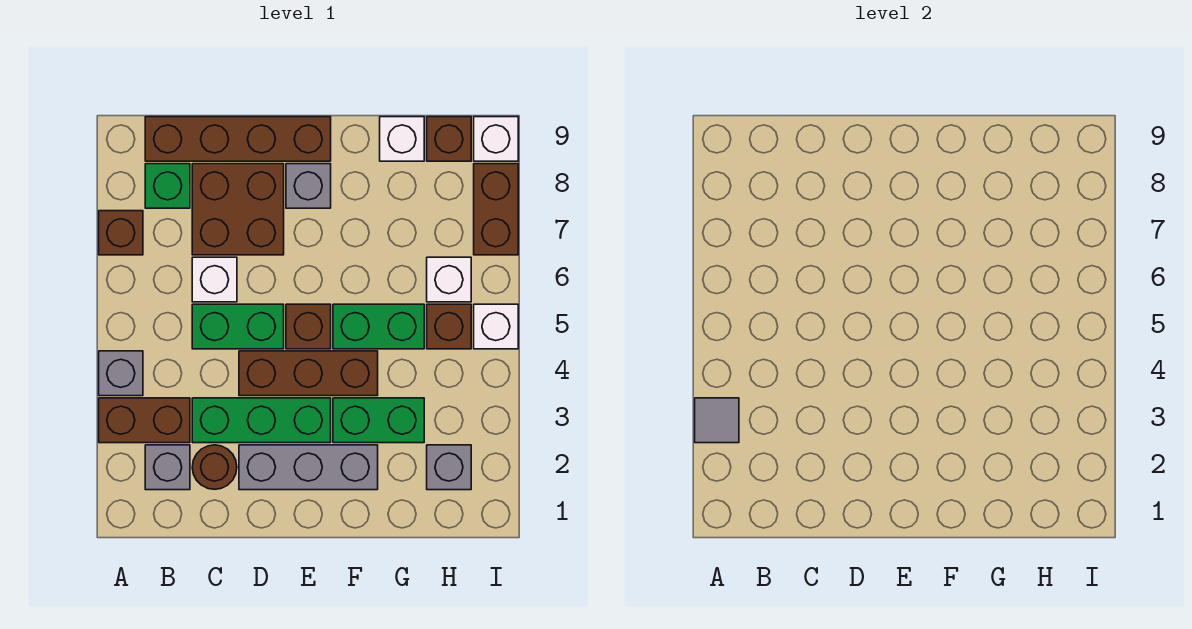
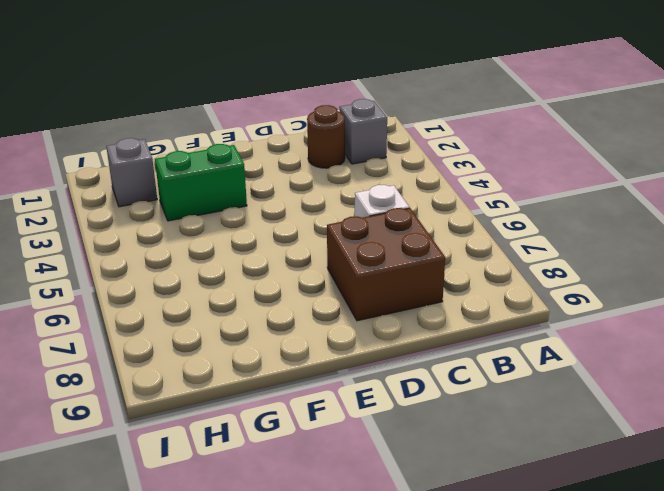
none -> brown 1x2 brick [99,398,190,443]
none -> grey 1x1 brick [99,351,143,396]
none -> brown 1x1 brick [99,211,143,255]

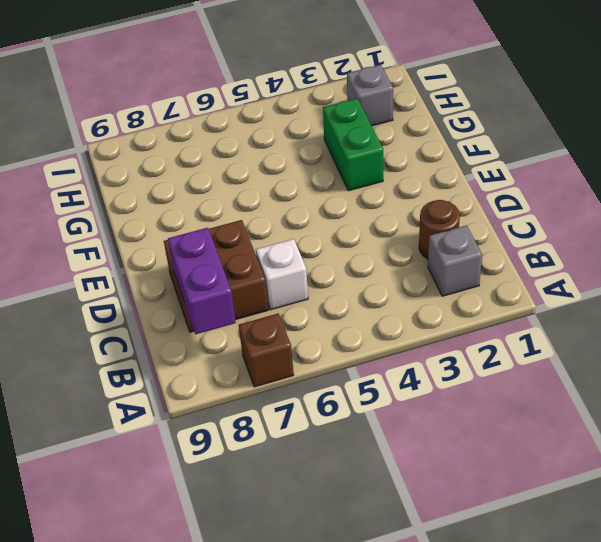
purple 1x2 brick [168,228,236,334] -> none
none -> brown 1x2 brick [99,398,190,443]
none -> grey 1x1 brick [99,351,143,396]
none -> green 1x1 brick [145,164,190,208]

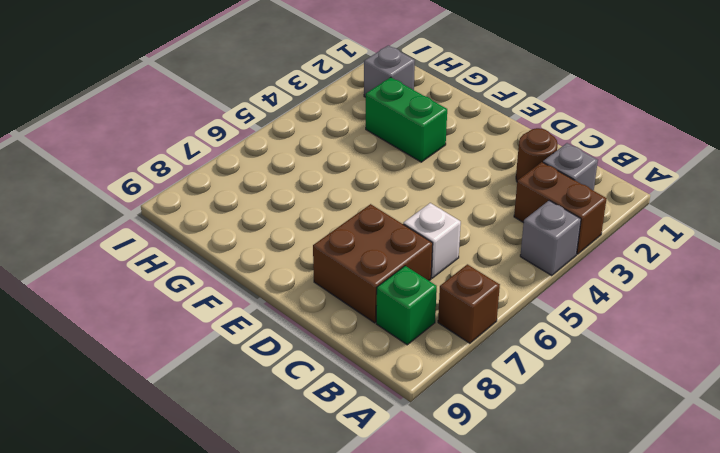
none -> brown 1x4 brick [145,117,331,161]
none -> green 1x3 brick [192,398,331,443]
none -> green 1x2 brick [192,304,284,349]

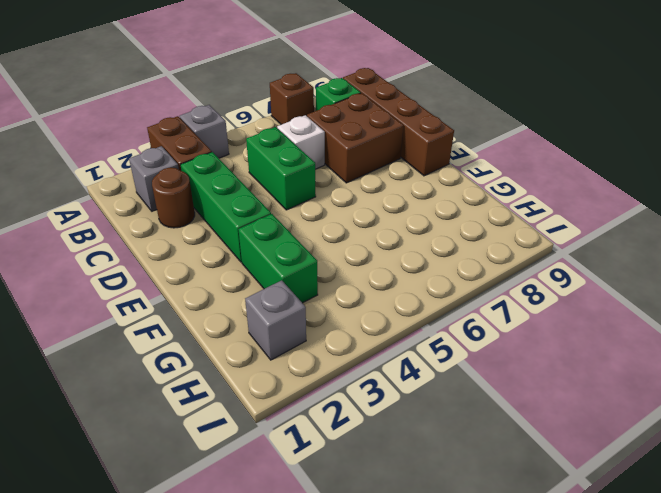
none -> grey 1x3 brick [239,445,378,490]
none -> brown 1x3 brick [239,351,378,396]
none -> brown 1x1 brick [286,304,331,349]

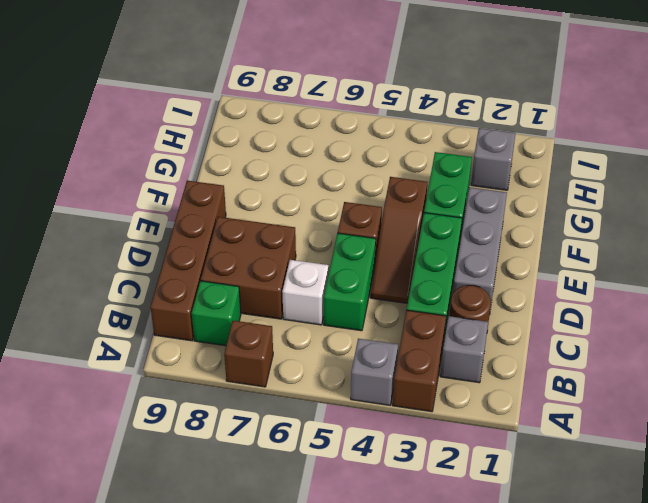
brown 1x3 slope [371,177,427,303] -> brown 1x3 brick [239,351,378,396]
none -> grey 1x1 brick [286,164,331,208]
none -> green 1x2 brick [333,304,424,349]
none -> white 1x1 brick [380,117,424,161]

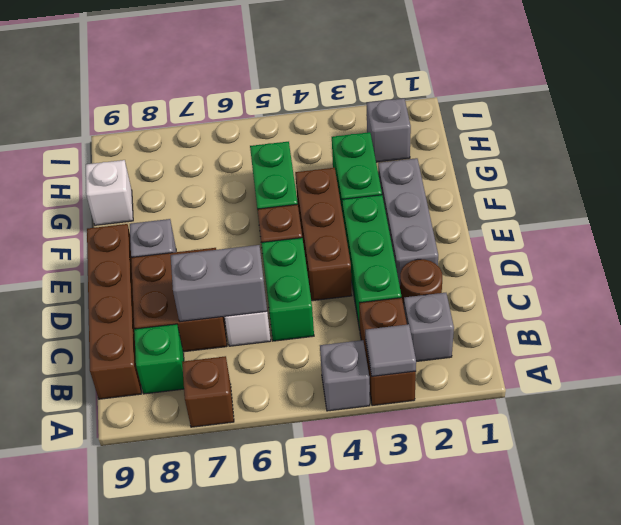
grey 1x2 brick [171,245,267,322] -> none
none -> brown 1x1 brick [427,304,471,349]
none -> white 1x1 brick [427,257,471,302]
none -> brown 1x1 brick [427,117,471,161]

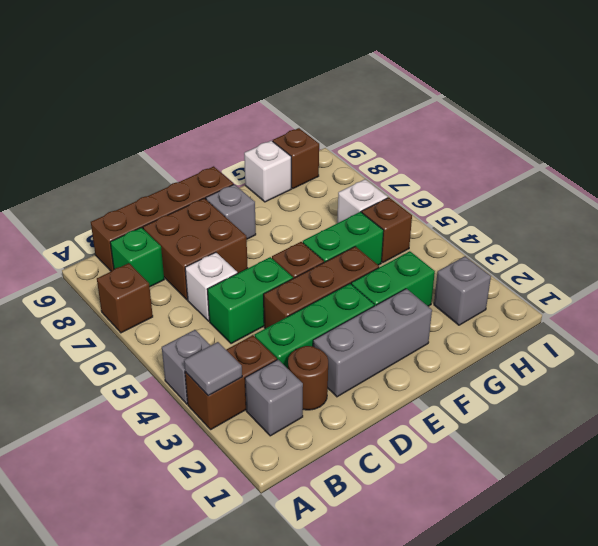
none -> white 1x1 brick [474,304,518,349]
none -> brown 1x2 brick [474,164,518,255]
none -> white 1x1 brick [474,117,518,161]

